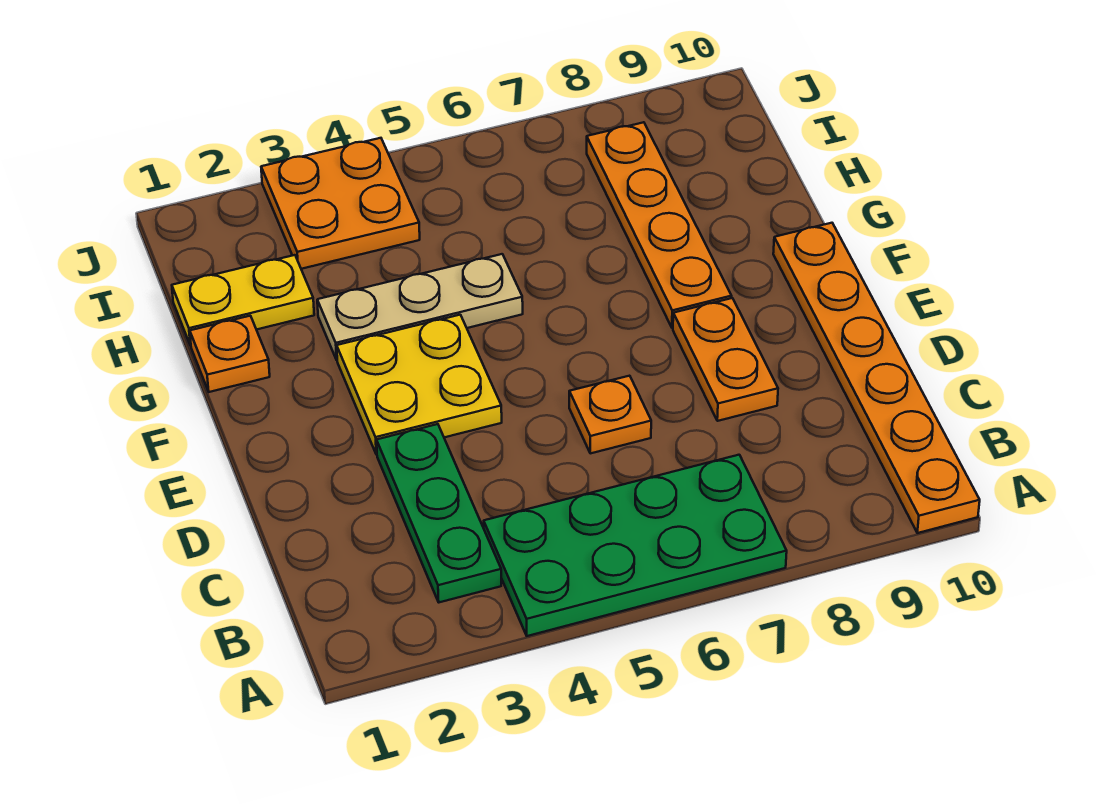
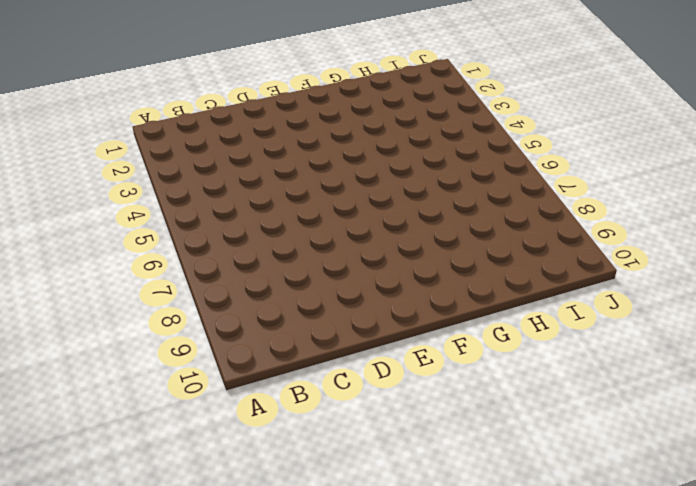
none -> green 2x4 plate [484,455,787,636]
none -> orange 1x6 plate [773,223,980,533]

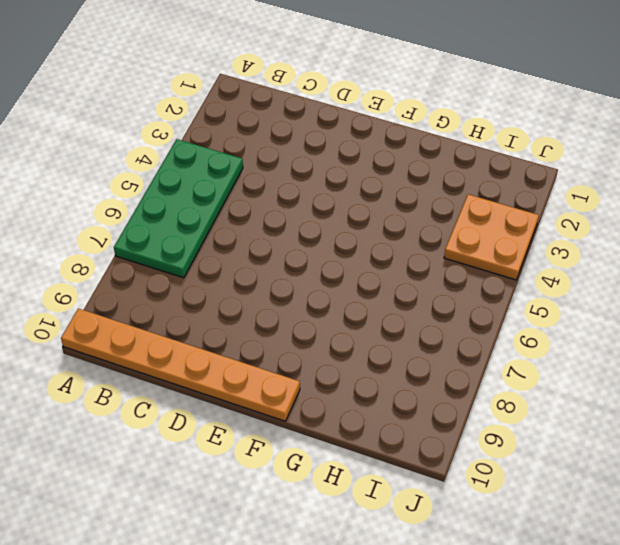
none -> green 1x3 plate [377,424,501,602]
none -> orange 1x1 plate [569,376,651,453]

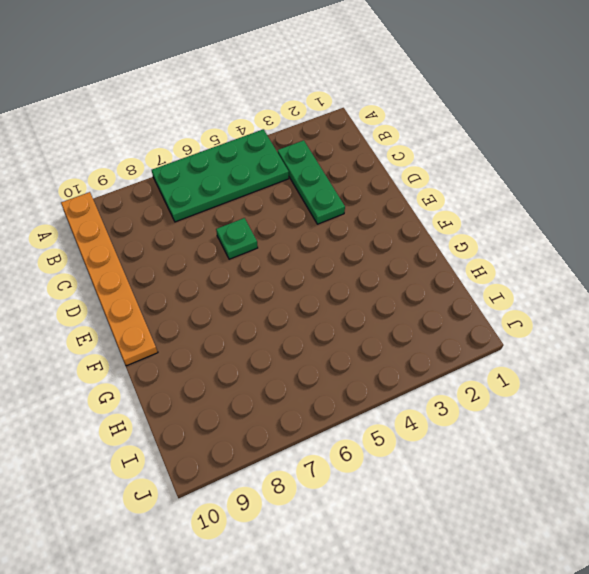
green 1x1 plate [216,218,258,259] -> orange 1x1 plate [569,376,651,453]
none -> orange 1x2 plate [673,298,778,421]
none -> yellow 2x2 plate [337,315,502,455]

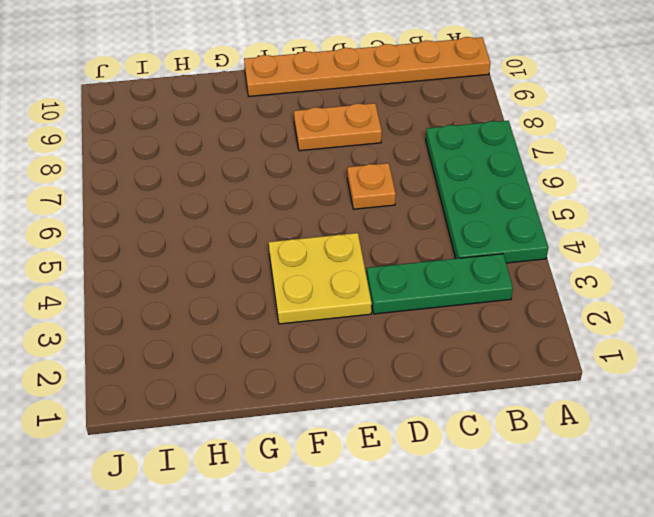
none -> orange 1x4 plate [587,122,732,328]
none -> orange 1x1 plate [190,316,270,392]

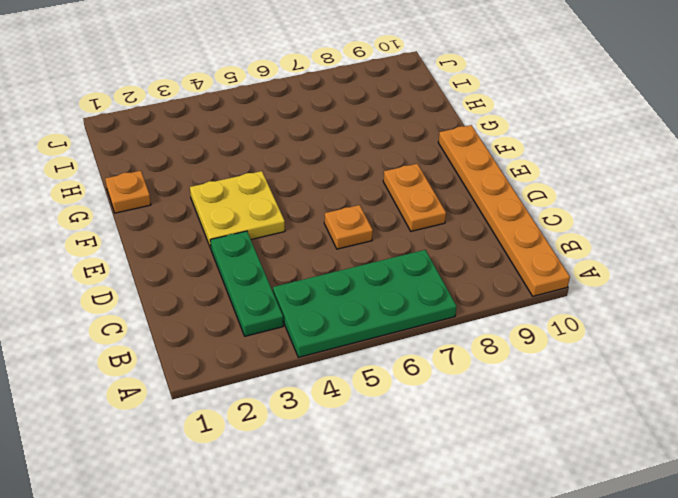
none -> orange 1x4 plate [587,122,732,328]
none -> tan 1x3 plate [317,254,523,360]

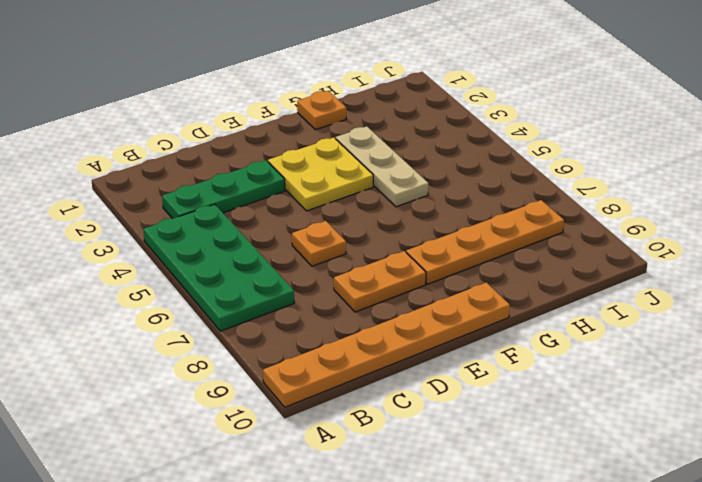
none -> yellow 1x2 plate [172,255,314,346]
none -> orange 2x2 plate [261,138,420,269]

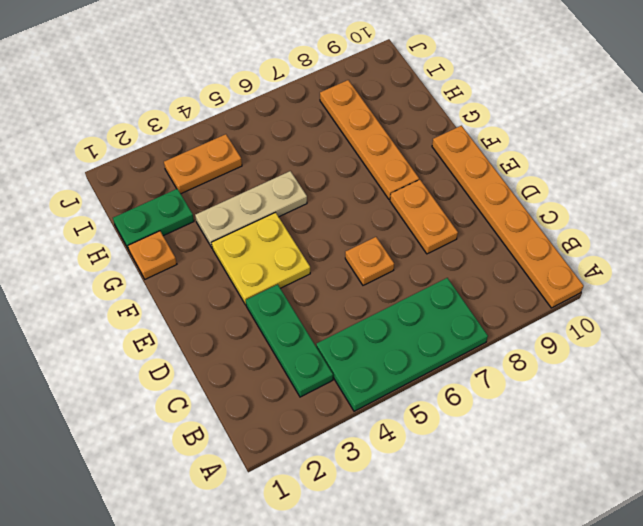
green 1x2 plate [113,189,194,250] -> yellow 1x2 plate [172,255,314,346]
orange 1x2 plate [164,134,242,194] -> orange 2x2 plate [261,138,420,269]

